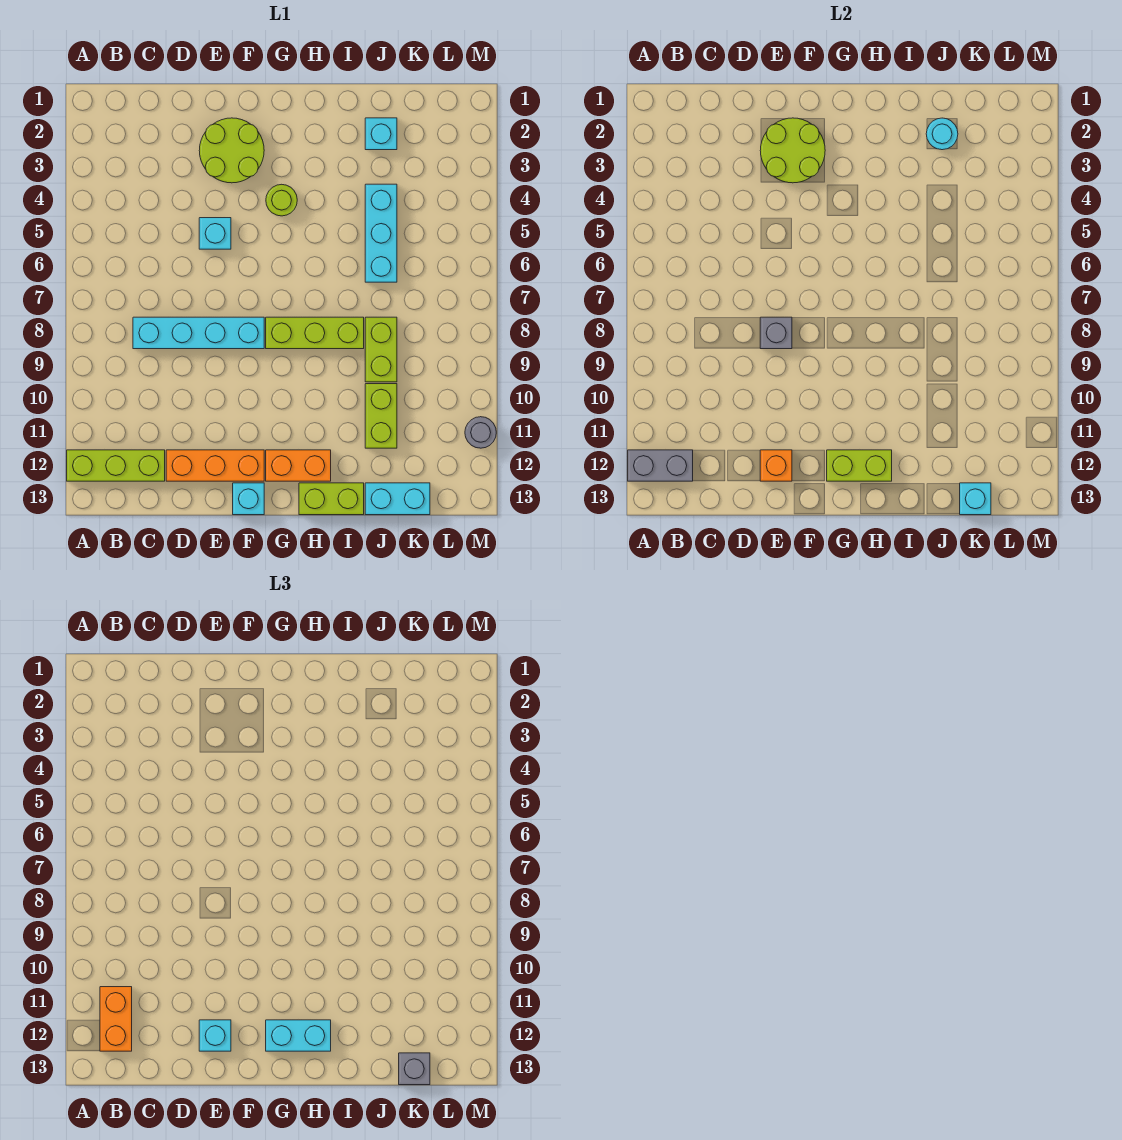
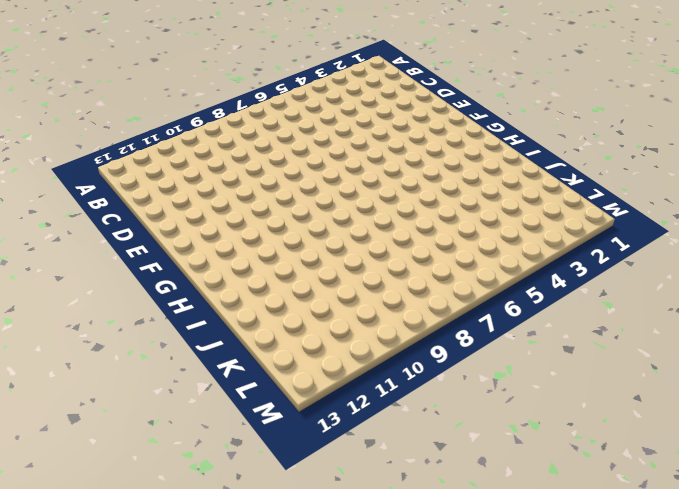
none -> lime 1x3 brick [67,450,165,481]
none -> cyan 1x4 brick [133,317,264,349]
none -> orange 1x3 brick [166,450,264,481]

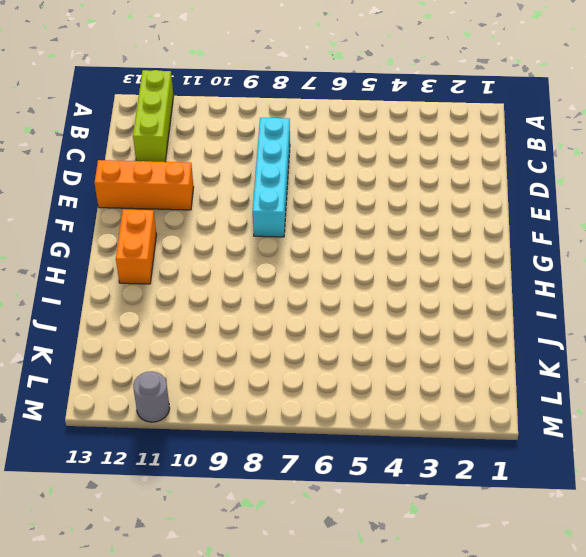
orange 1x3 brick [94,160,194,210] -> orange 1x3 brick turned to [166,450,264,481]
none -> lime 2x2 round brick [199,118,264,183]
none -> cyan 1x1 brick [199,218,231,249]
none -> cyan 1x1 brick [233,483,264,515]

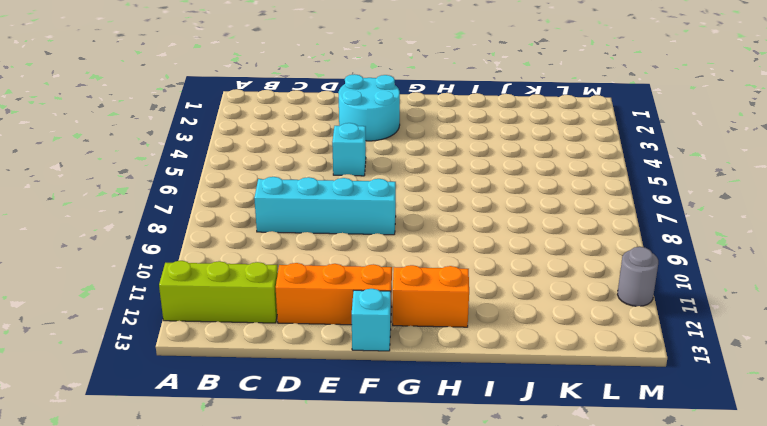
cyan 2x2 round brick [338,74,400,141] -> lime 2x2 round brick [199,118,264,183]
none -> lime 1x1 round brick [266,184,297,216]
none -> lime 1x3 brick [266,317,364,349]
none -> lime 1x2 brick [299,483,364,515]

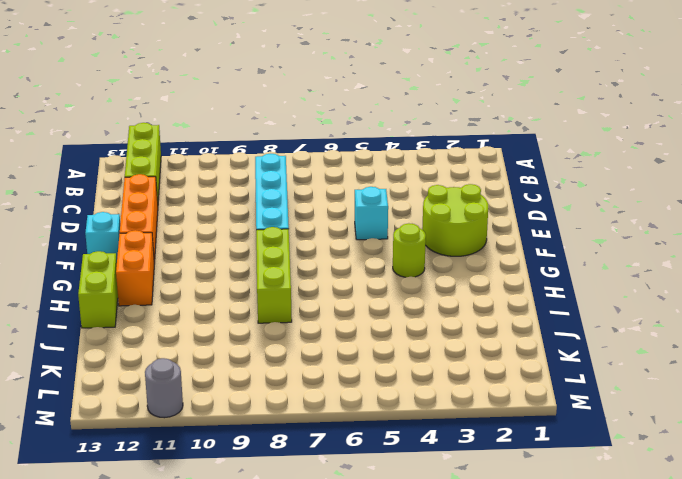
none -> cyan 1x1 brick [365,118,397,150]
none -> cyan 1x3 brick [365,184,397,282]
none -> lime 1x2 brick [365,317,397,382]

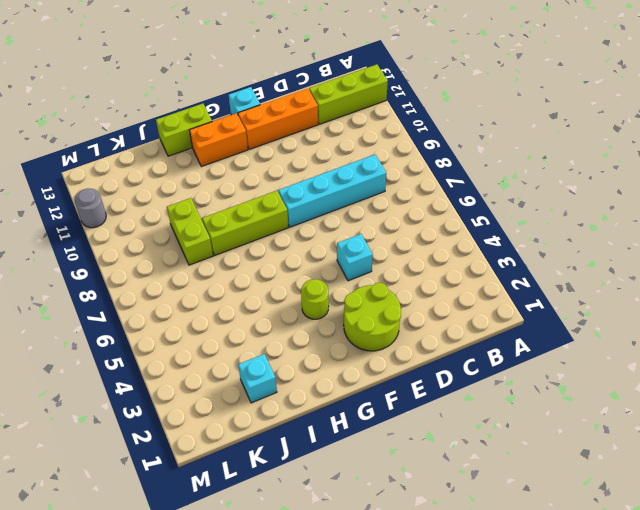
none -> cyan 1x3 brick [365,184,397,282]
none -> lime 1x2 brick [365,384,397,448]
none -> cyan 1x2 brick [365,483,430,515]

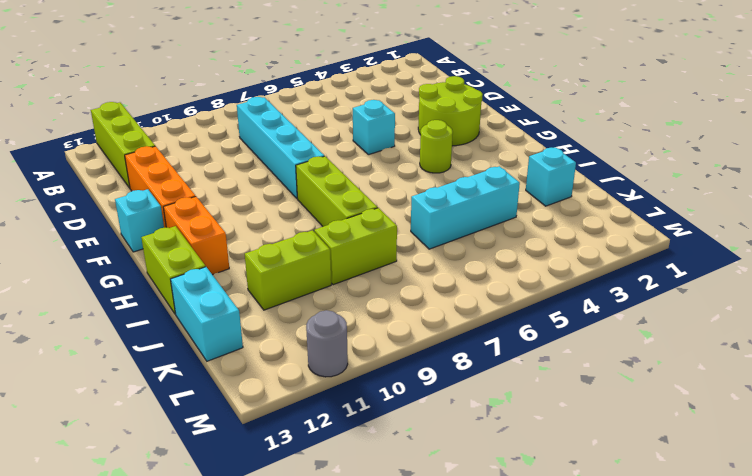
none -> grey 1x2 brick [628,450,693,481]
none -> lime 2x2 round brick [760,118,825,183]
none -> grey 1x1 brick [760,317,792,349]

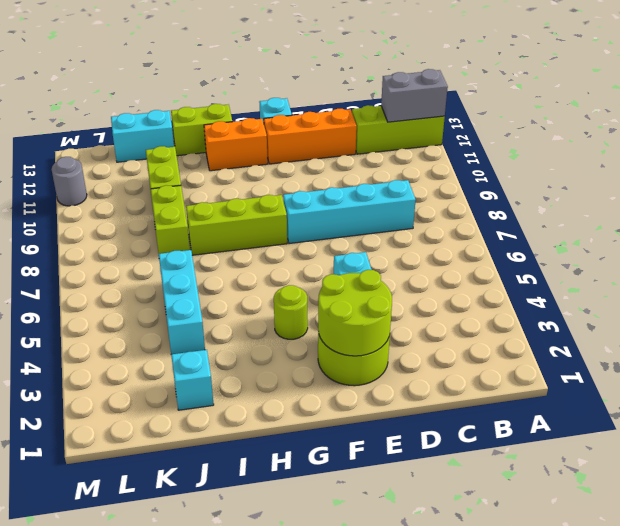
none -> grey 1x1 brick [760,317,792,349]
none -> orange 1x1 brick [760,450,792,481]
none -> lime 1x2 brick [827,450,892,481]

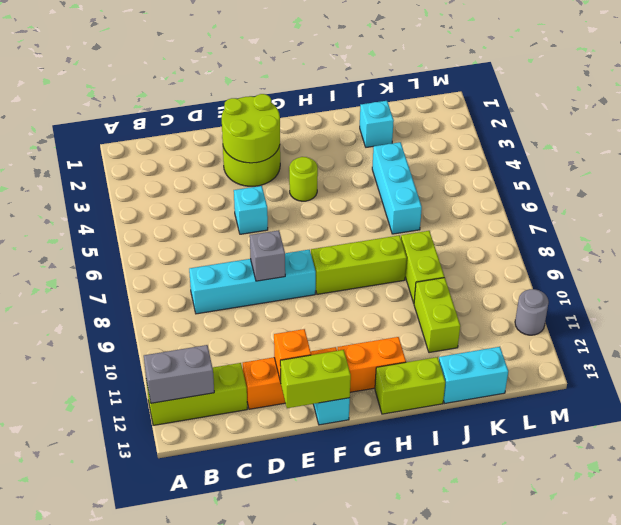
lime 1x2 brick [280,350,351,408] -> lime 1x2 brick moved to [827,450,892,481]
none -> cyan 1x1 round brick [926,118,958,150]
none -> cyan 1x1 brick [960,483,991,515]
none -> orange 1x2 brick [100,987,132,1051]

